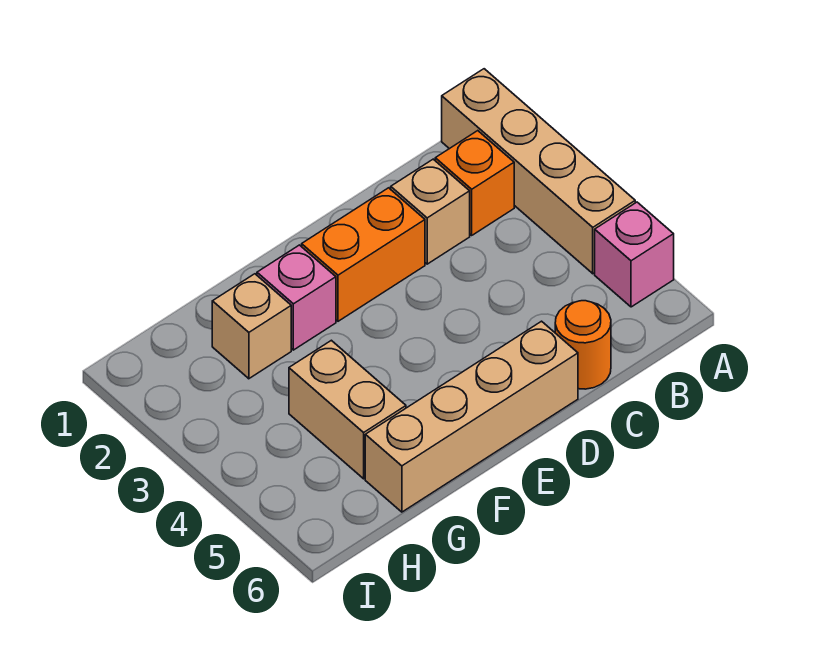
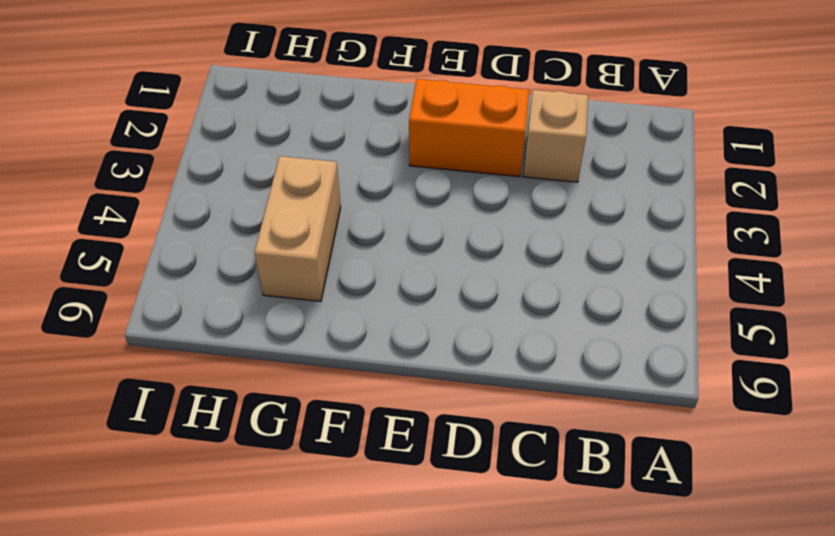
none -> tan 1x4 brick [442,69,635,274]
none -> pink 1x1 brick [595,202,674,307]

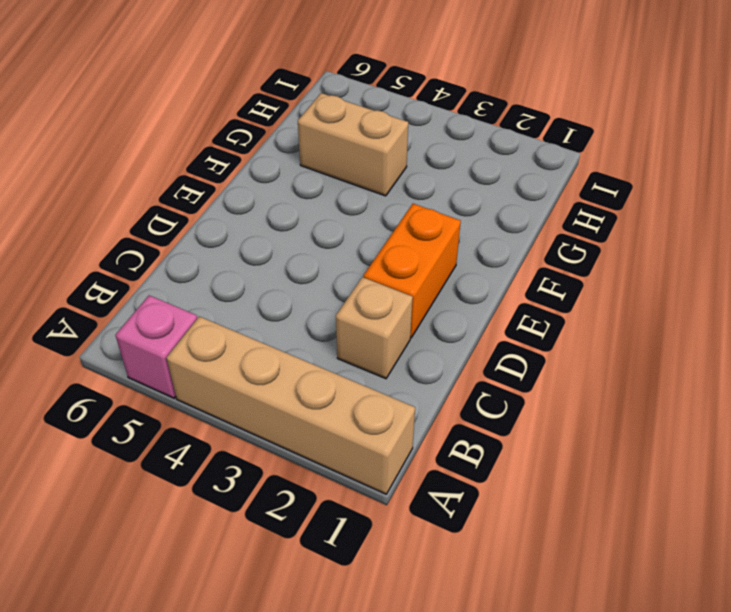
none -> orange 1x1 brick [435,131,514,235]
none -> orange 1x1 round brick [555,301,611,389]

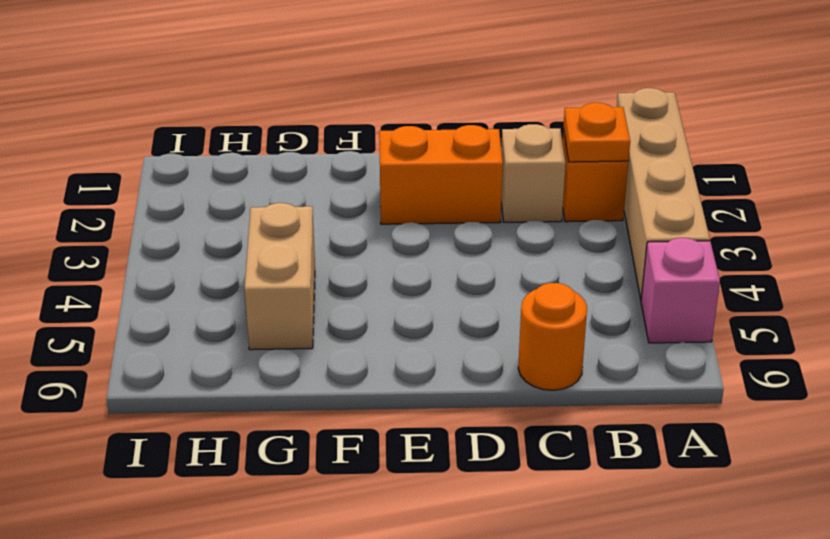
orange 1x1 plate [563,103,630,162] -> none
none -> tan 1x4 brick [365,321,578,512]
none -> pink 1x1 brick [257,245,336,350]

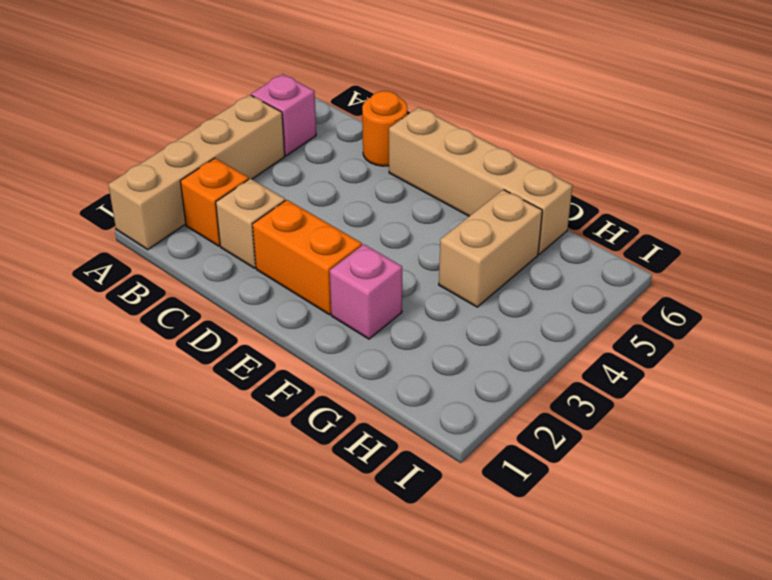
none -> tan 1x1 brick [212,274,291,379]

